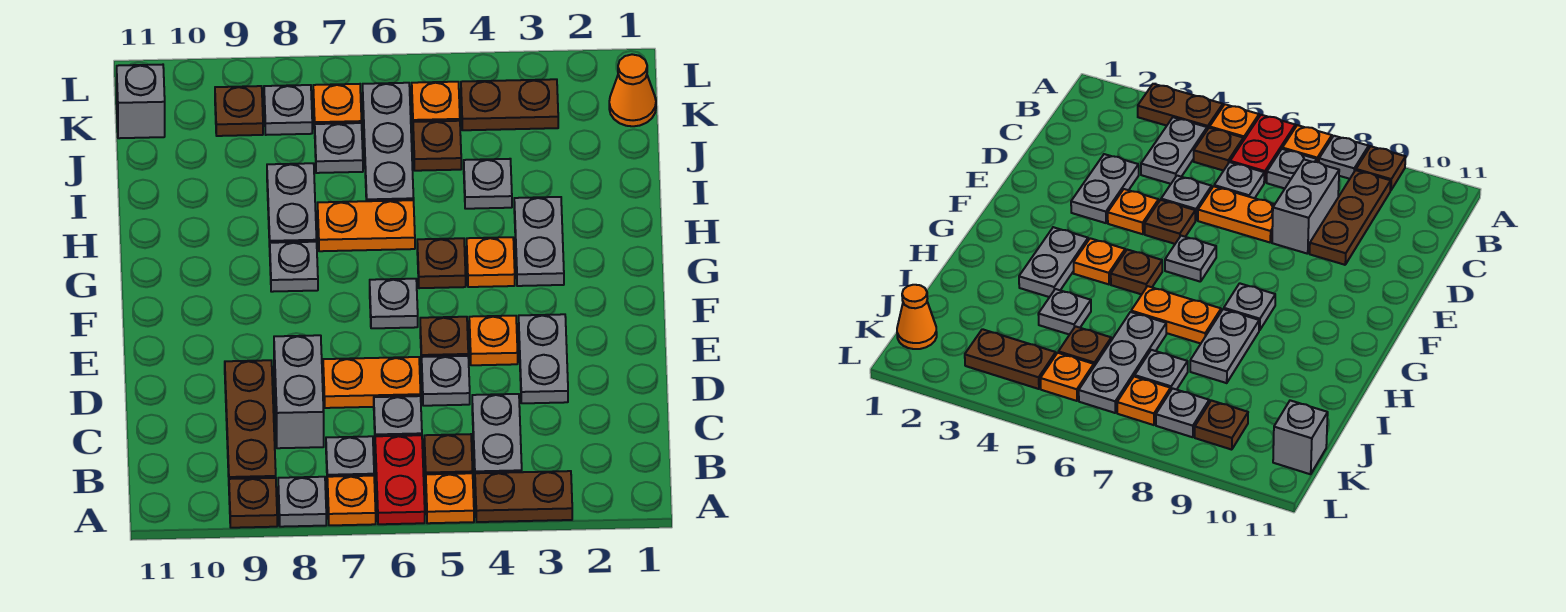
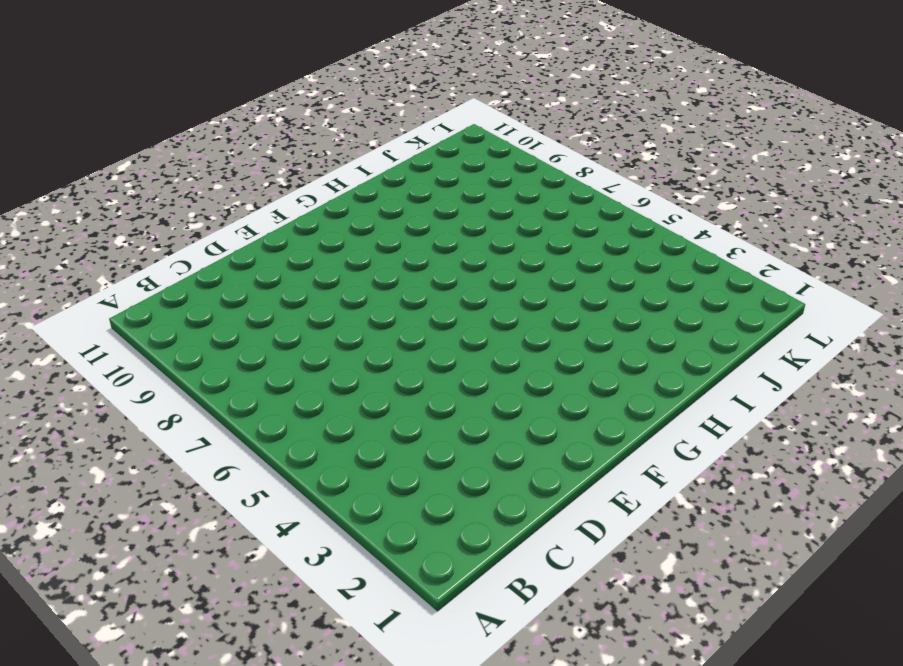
none -> brown 1x2 plate [475,471,572,522]
none -> orange 1x1 plate [426,473,474,523]
none -> red 1x2 plate [375,435,425,524]
none -> orange 1x1 plate [327,476,376,525]

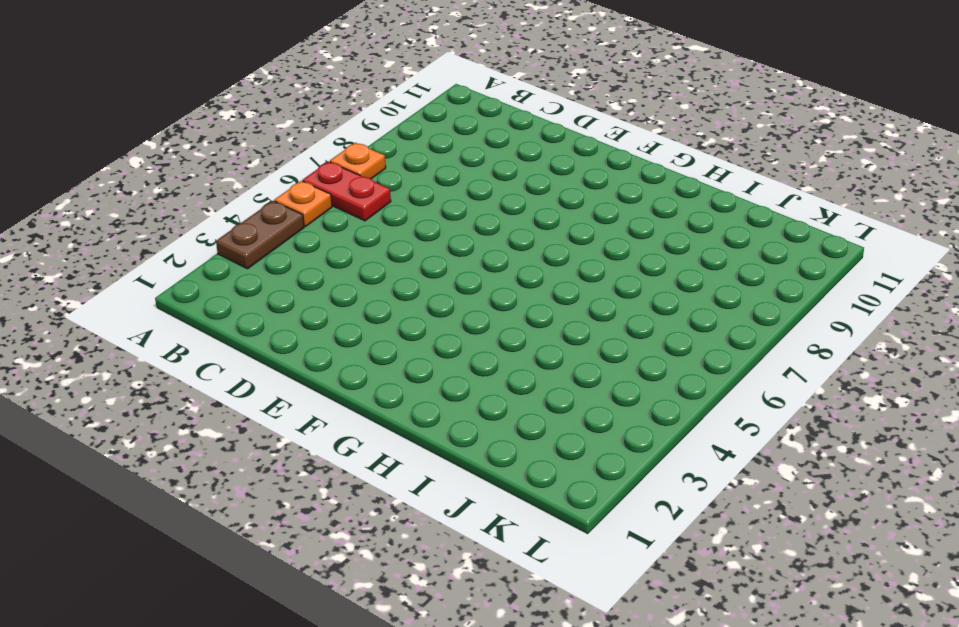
none -> grey 1x1 plate [278,477,326,527]
none -> brown 1x1 plate [229,478,277,528]
none -> grey 1x2 plate [472,394,522,473]
none -> brown 1x1 plate [424,434,473,477]

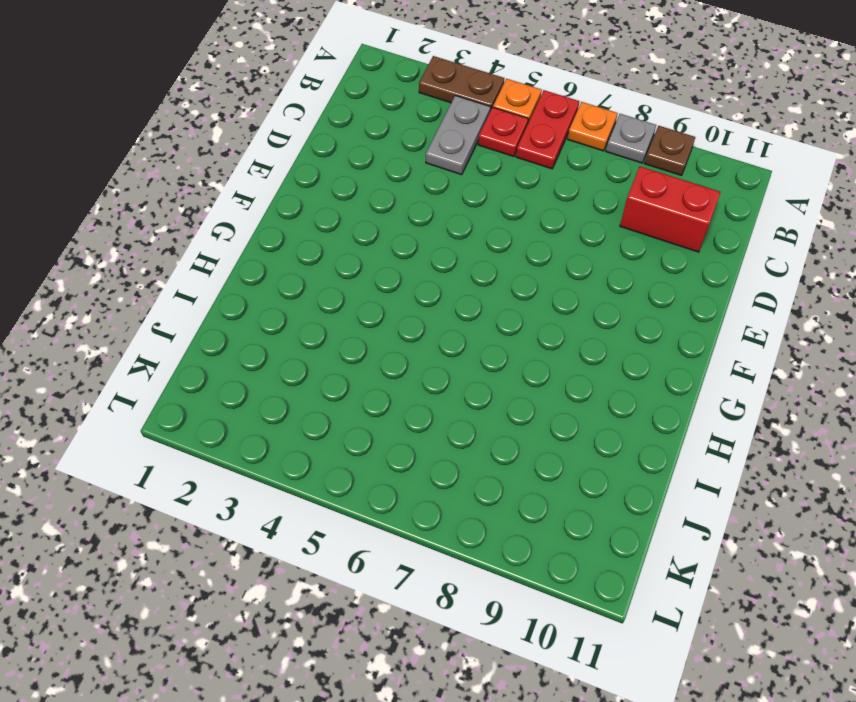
red 1x1 plate [478,107,528,156] -> brown 1x1 plate [424,434,473,477]
red 1x2 brick [620,166,721,252] -> brown 1x3 plate [225,360,276,479]
none -> grey 1x1 plate [326,436,374,477]
none -> grey 1x1 plate [374,396,422,437]
none -> grey 1x2 brick [274,335,324,448]
none -> grey 1x2 plate [519,314,568,403]

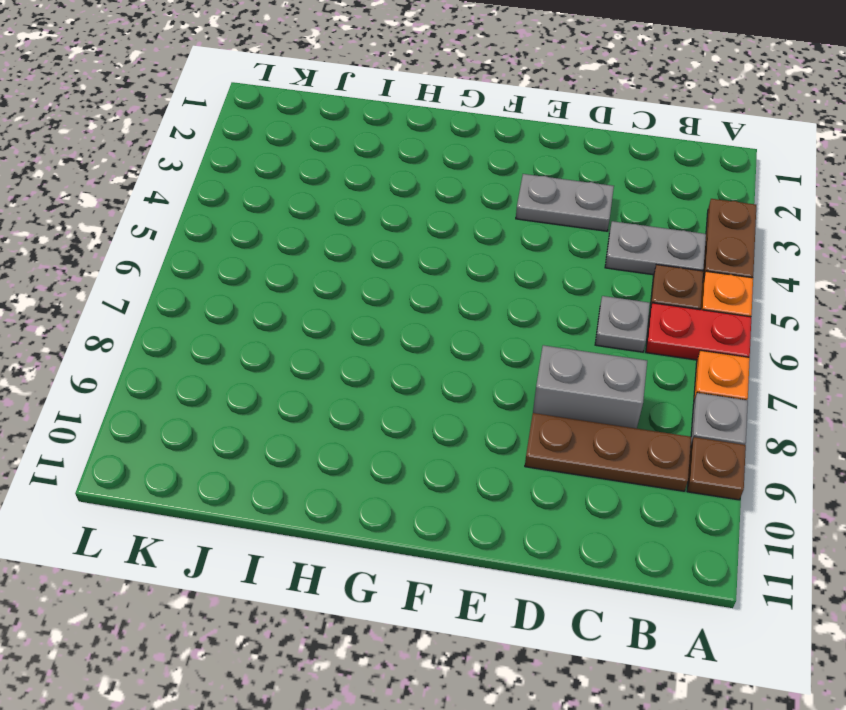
none -> grey 1x1 plate [326,436,374,477]
none -> grey 1x1 plate [422,356,470,406]
none -> orange 1x2 plate [323,357,421,408]
none -> orange 1x1 plate [469,316,518,365]

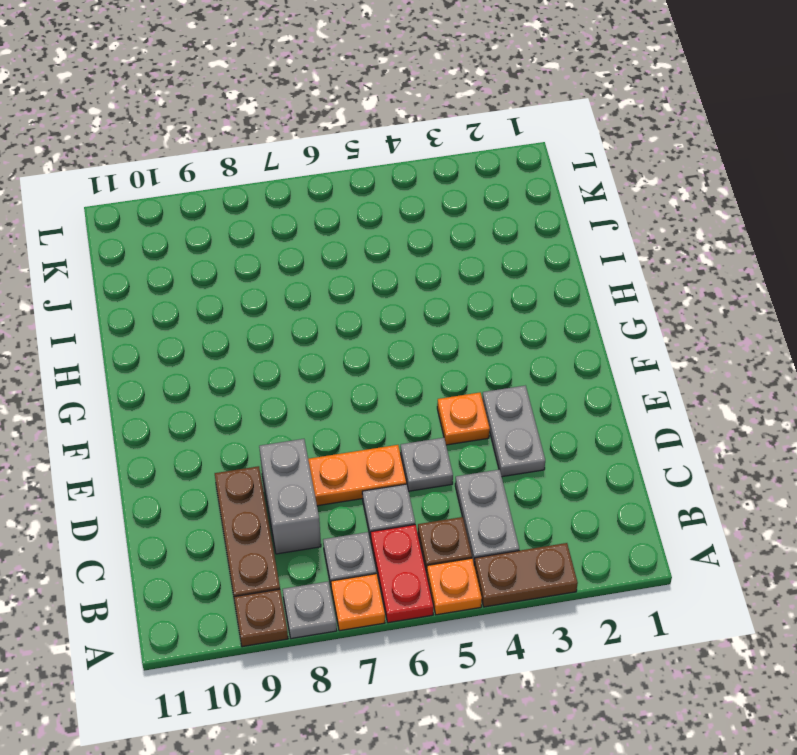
none -> brown 1x1 plate [420,317,468,366]
none -> grey 1x1 plate [370,279,418,328]
none -> grey 1x2 plate [514,197,564,286]
none -> orange 1x1 plate [467,237,515,287]

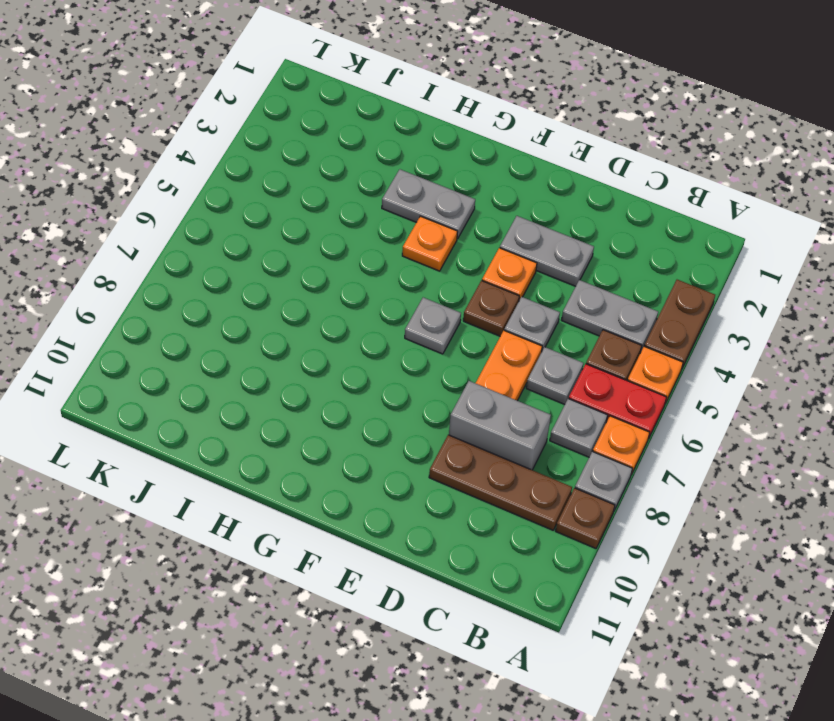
none -> brown 1x1 plate [417,238,466,288]
none -> grey 1x1 plate [270,242,318,292]
none -> orange 1x2 plate [318,200,415,251]
none -> grey 1x2 plate [267,163,317,247]

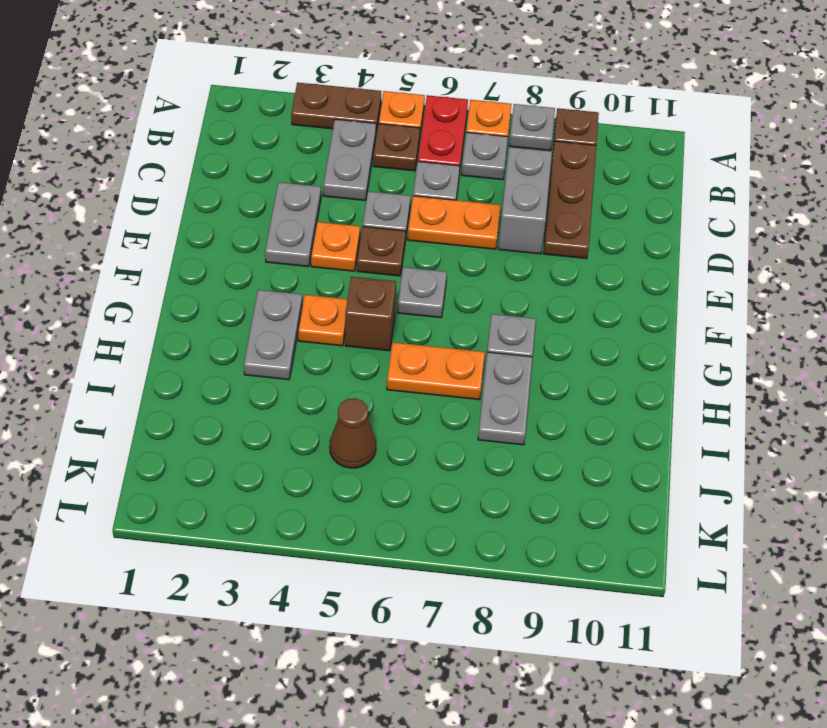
brown 1x1 brick [345,277,396,351] -> brown 1x1 plate [417,238,466,288]
brown 1x1 cone [330,398,376,468] -> brown 1x1 plate [413,121,461,171]
none -> grey 1x1 plate [464,159,512,209]
none -> grey 1x3 plate [363,83,414,201]
none -> grey 1x1 plate [315,123,363,173]
none -> orange 1x1 cone [609,54,656,126]

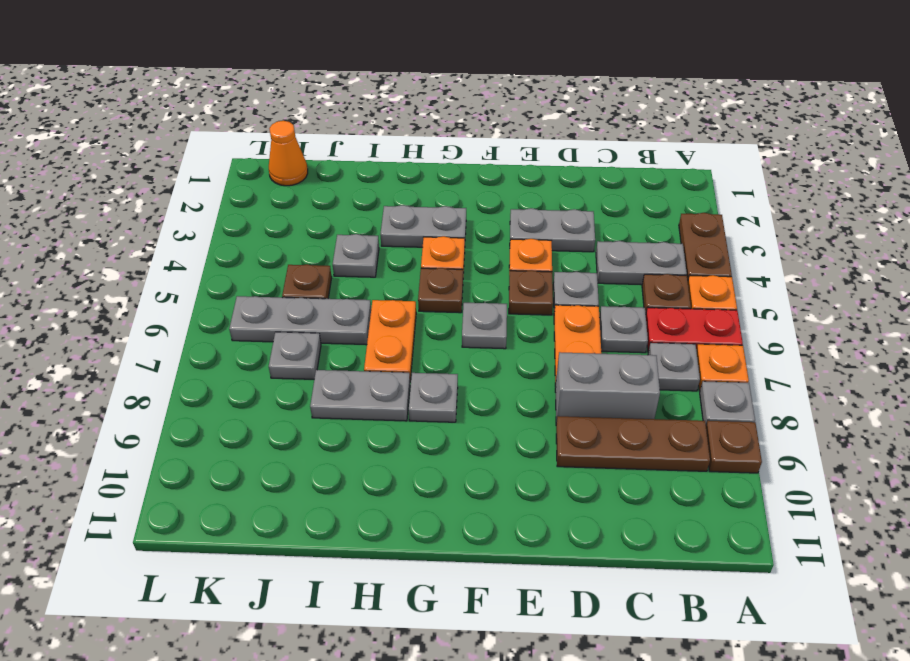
none -> brown 1x2 plate [461,79,558,130]
none -> orange 1x1 plate [412,82,460,122]
none -> orange 1x1 plate [313,84,362,129]
none -> grey 1x1 plate [264,85,312,135]

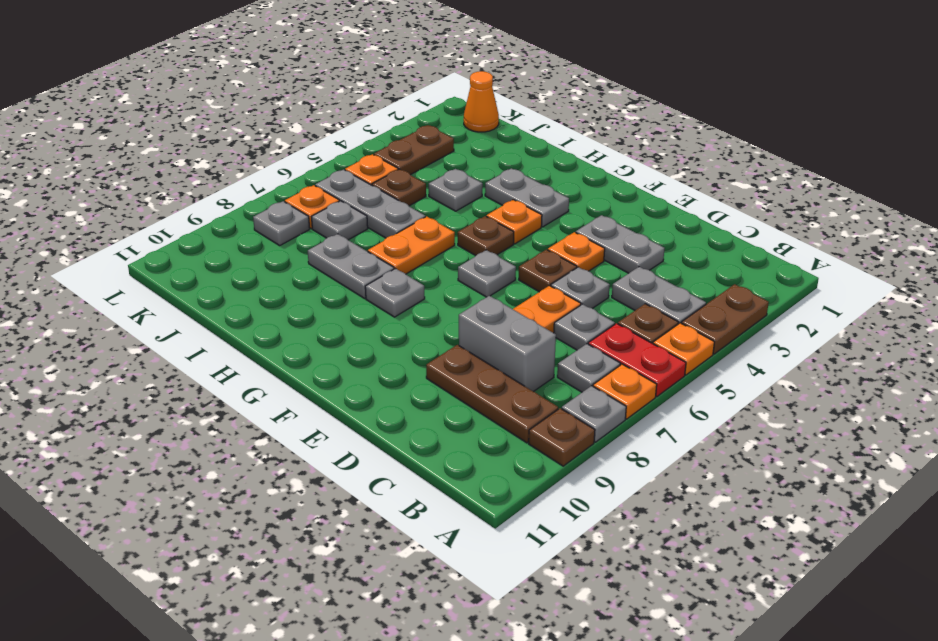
none -> brown 1x1 plate [215,86,263,136]
none -> grey 1x1 brick [117,65,165,138]

